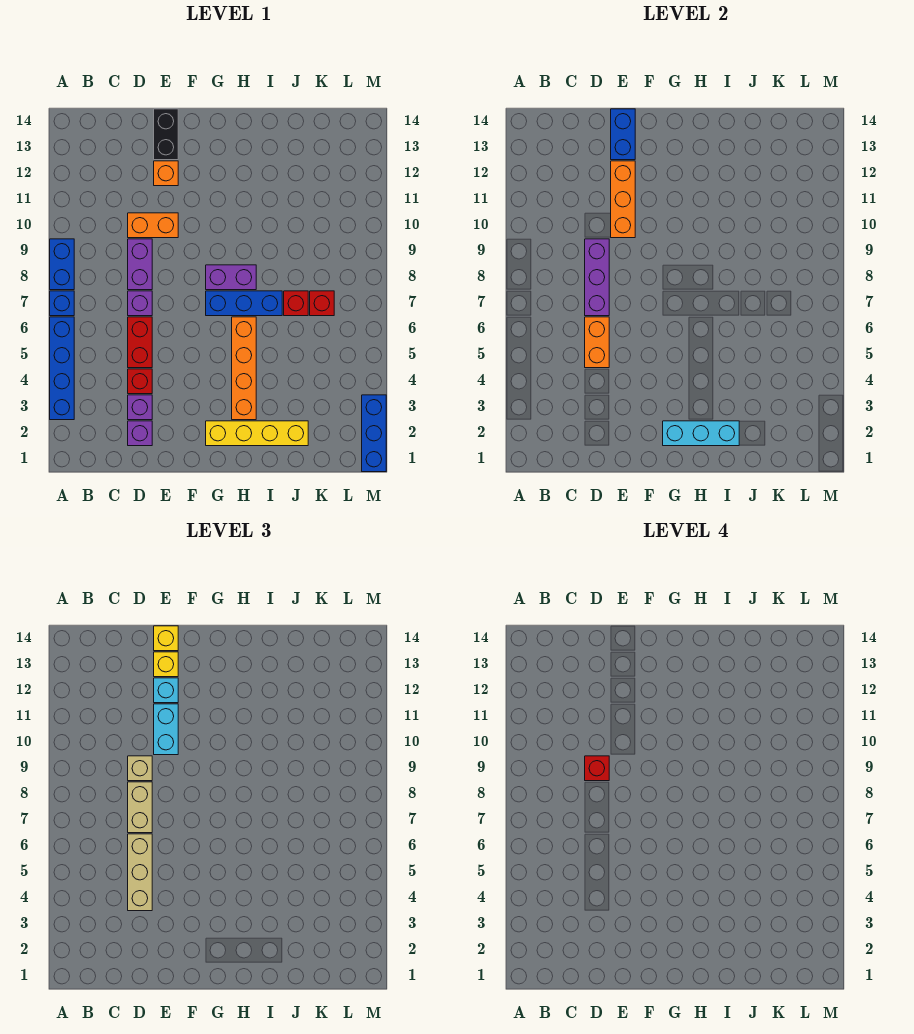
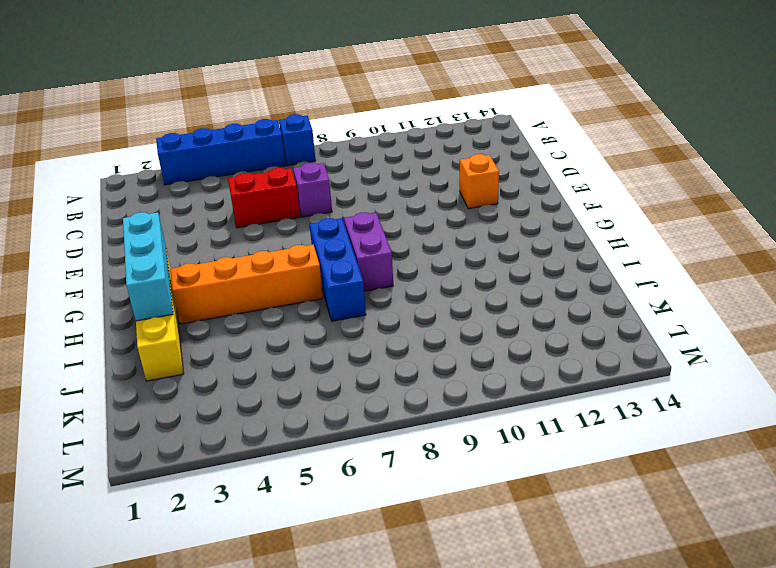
none -> blue 1x2 brick [50,239,74,290]
none -> purple 1x1 brick [128,421,152,446]
none -> purple 1x1 brick [128,395,152,420]
none -> red 1x1 brick [128,369,152,394]

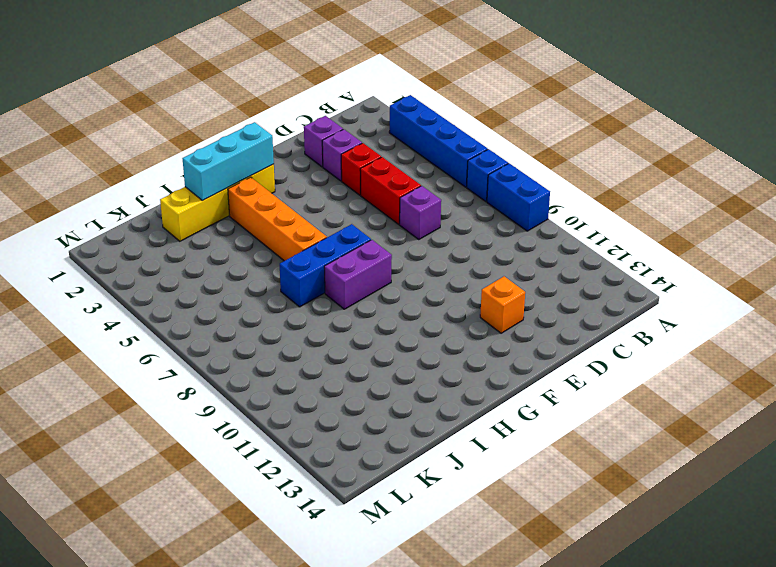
none -> purple 1x2 brick [128,239,152,290]
none -> orange 1x2 brick [128,213,178,238]
none -> black 1x2 brick [154,109,178,160]
none -> red 1x1 brick [284,291,308,316]

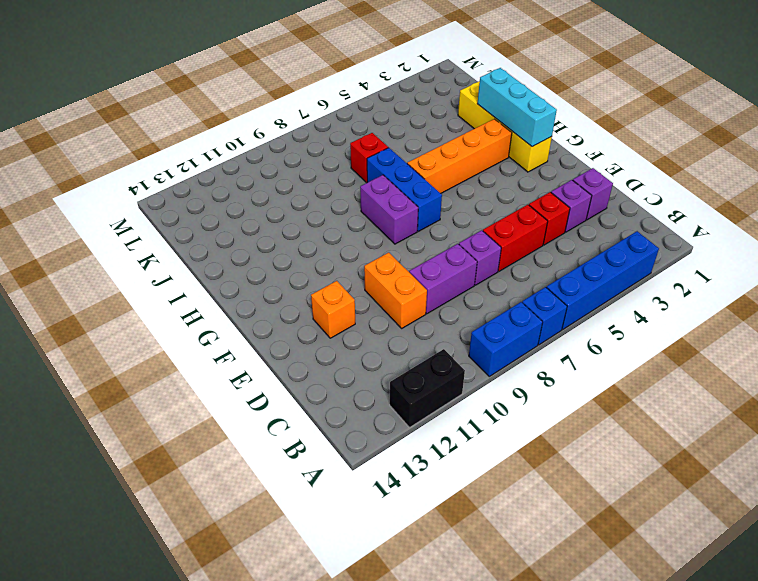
black 1x2 brick [390,349,465,427] -> black 1x2 brick moved to [154,109,178,160]
none -> red 1x1 brick [310,291,334,316]
none -> blue 1x3 brick [362,395,386,472]
none -> orange 1x2 brick [585,317,609,368]
none -> purple 1x3 brick [585,239,609,316]

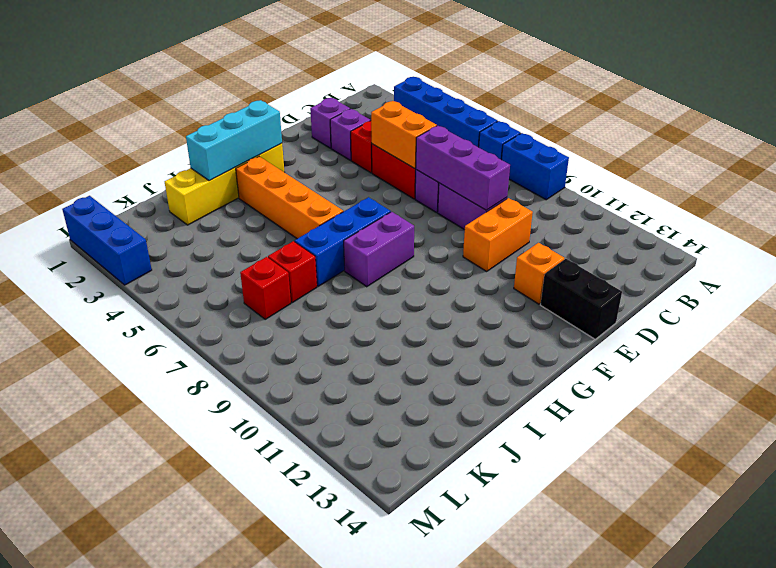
none -> orange 1x3 brick [611,161,635,238]
none -> blue 1x2 brick [611,109,635,160]
none -> tan 1x3 brick [128,834,152,911]
none -> tan 1x2 brick [128,782,152,833]

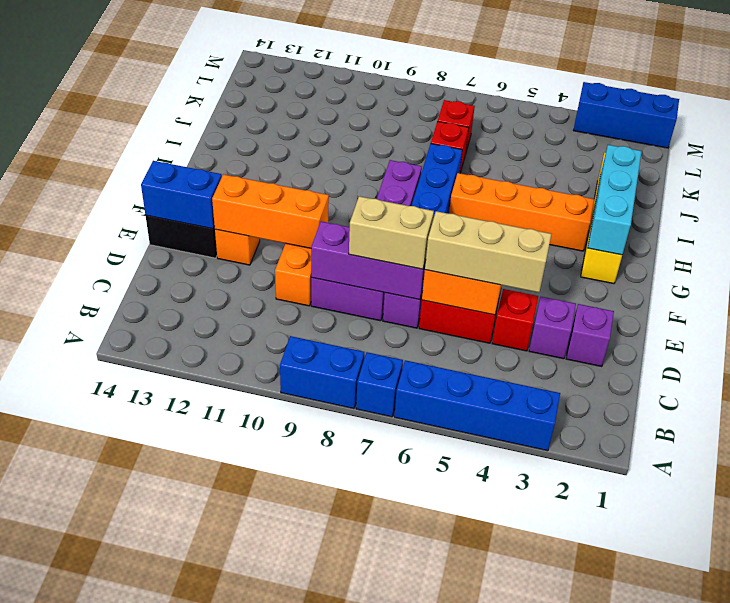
none -> tan 1x1 brick [128,756,152,781]
none -> cyan 1x2 brick [154,704,178,755]
none -> cyan 1x1 brick [154,678,178,703]
none -> yellow 1x1 brick [154,652,178,677]

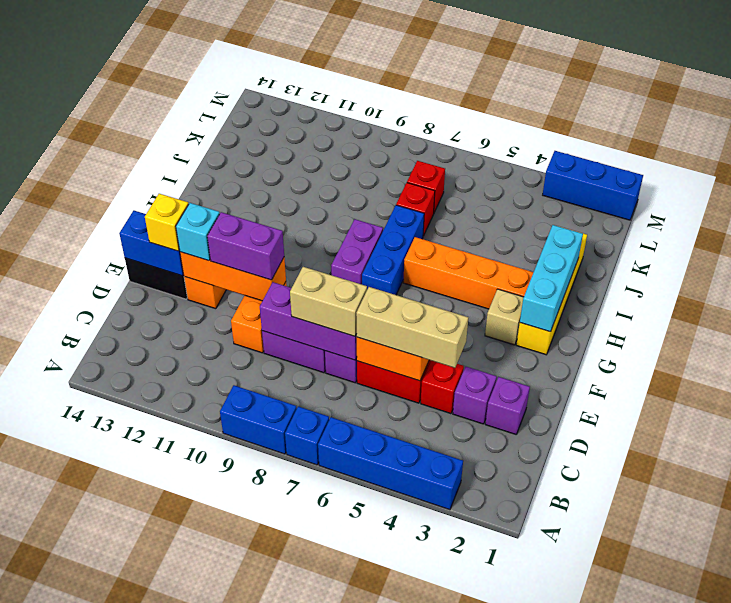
purple 1x2 brick [207,212,284,280] -> cyan 1x2 brick [154,704,178,755]
tan 1x1 brick [485,289,524,345] -> tan 1x1 brick moved to [128,756,152,781]
none -> yellow 1x1 brick [154,626,178,651]
none -> red 1x1 brick [585,756,609,781]

